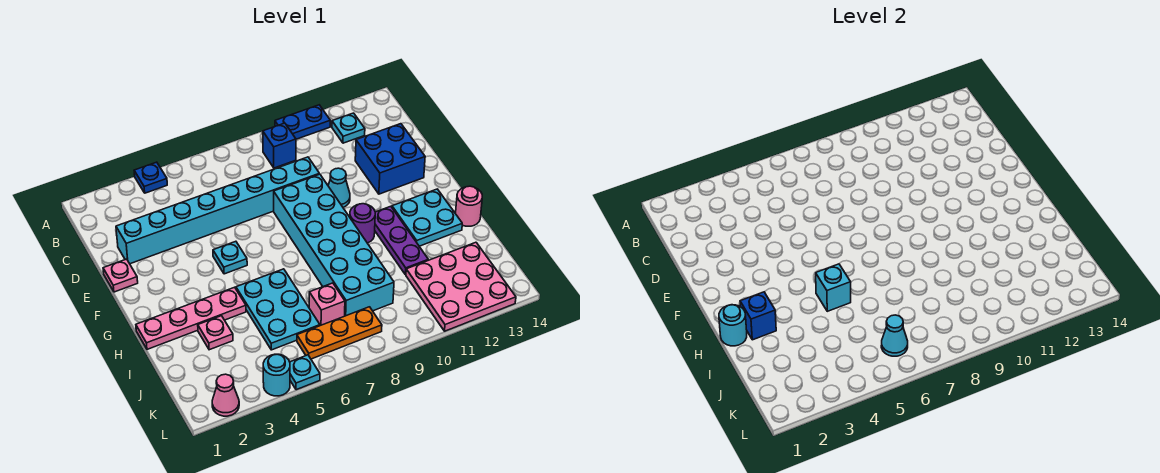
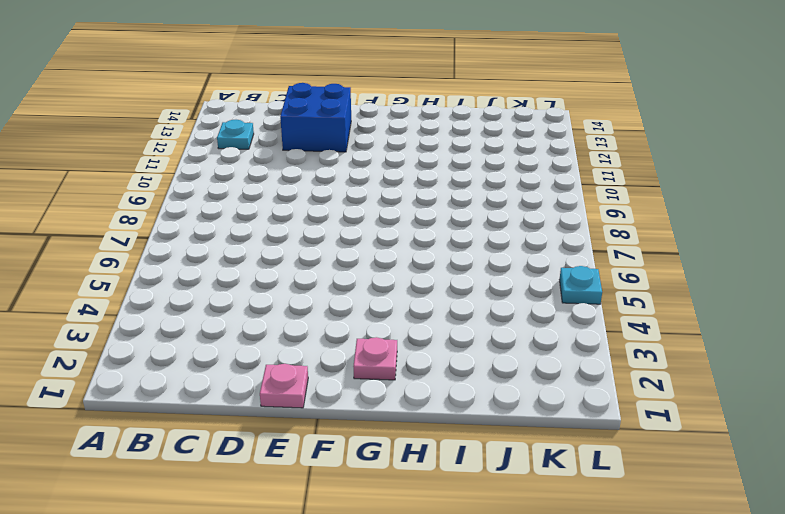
pink 1x1 plate [353,337,397,380] -> pink 1x1 plate moved to [198,316,233,350]
none -> blue 1x1 plate [134,162,167,193]
none -> blue 1x2 plate [275,105,330,139]
none -> blue 1x1 brick [263,123,296,168]

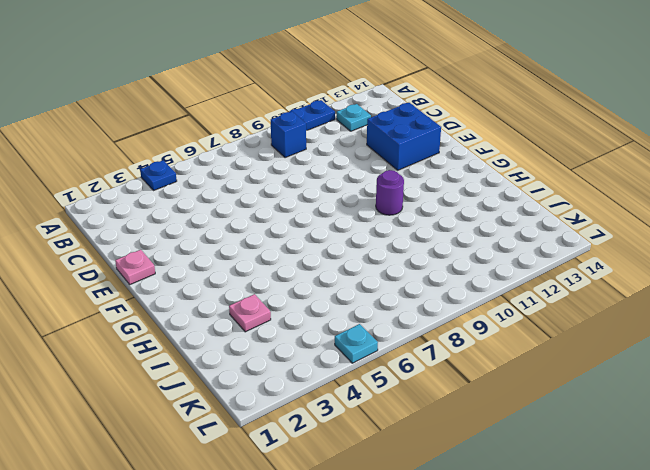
none -> cyan 1x8 brick [116,157,319,264]
none -> cyan 2x6 brick [274,174,394,316]
none -> cyan 1x1 cone [328,168,350,207]

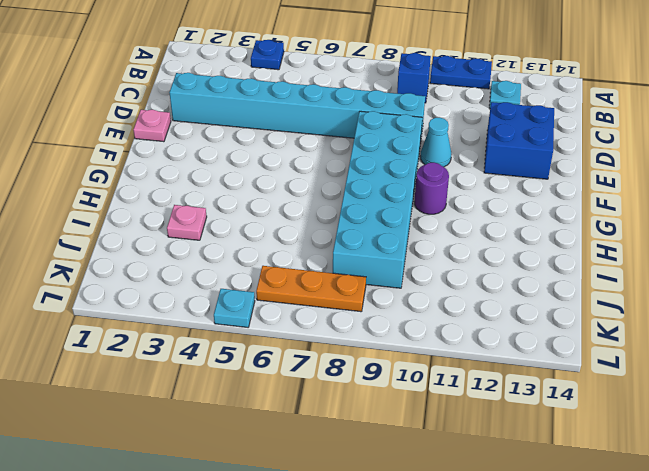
none -> cyan 1x1 plate [213,241,247,274]
none -> purple 1x3 plate [375,206,428,275]
none -> cyan 2x2 plate [392,189,462,246]

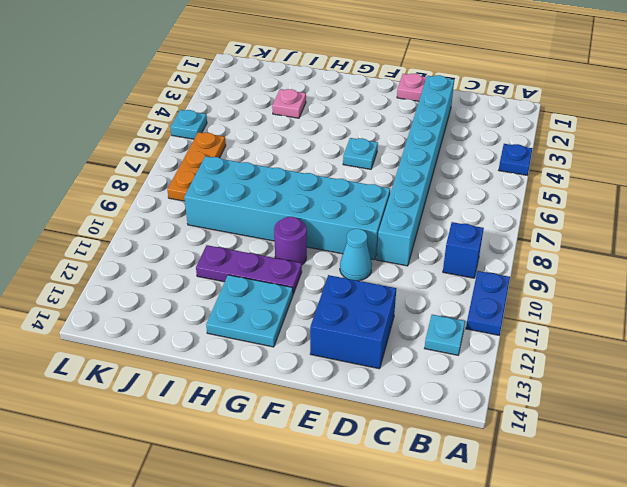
none -> pink 1x4 plate [136,287,246,349]
none -> cyan 2x3 plate [236,269,320,350]
none -> pink 1x1 round brick [456,186,482,226]

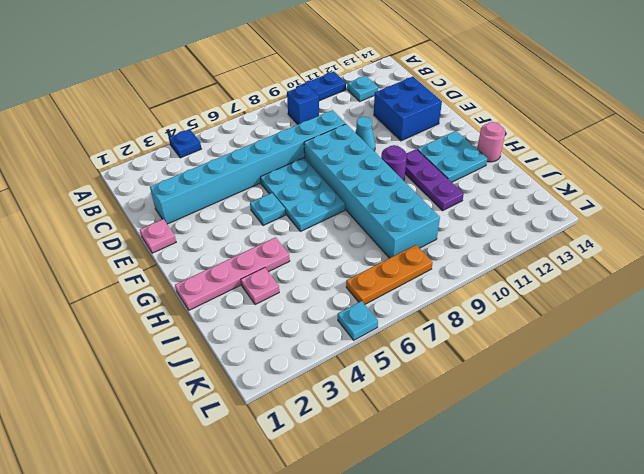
cyan 2x3 plate [260,158,345,231] -> cyan 2x3 plate moved to [236,269,320,350]
none -> pink 1x1 brick [309,283,345,326]
none -> pink 3x3 plate [406,242,516,331]
none -> pink 1x1 cone [212,374,239,416]

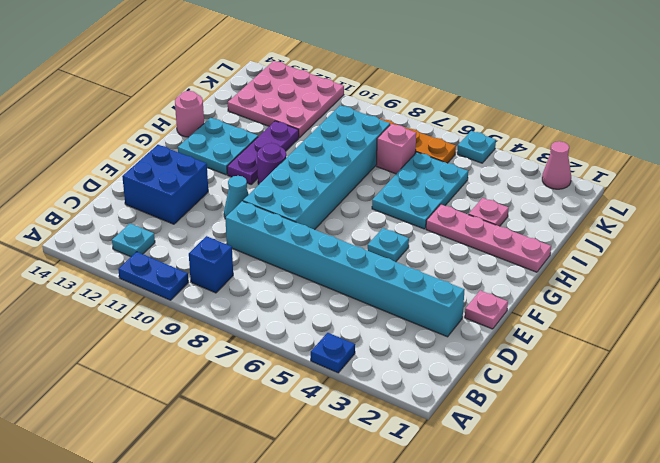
none -> cyan 1x1 round brick [263,354,290,396]
none -> cyan 1x1 round brick [719,305,747,346]
none -> blue 1x1 brick [740,292,776,340]

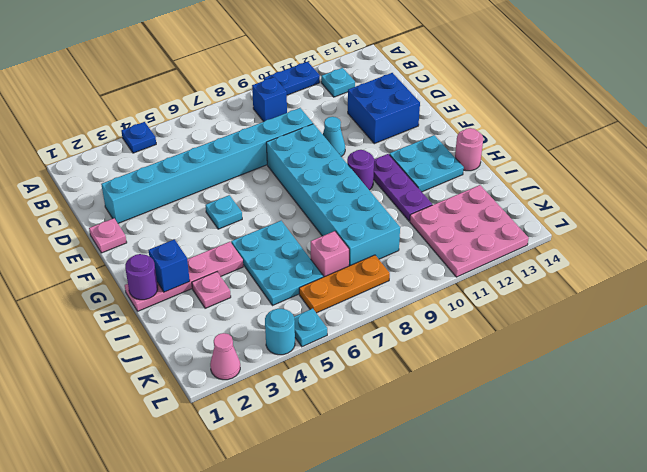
purple 1x1 round brick [125,254,158,300] -> cyan 1x1 round brick [719,305,747,346]
none -> cyan 1x1 brick [816,264,851,311]
none -> cyan 1x1 cone [881,315,908,356]

